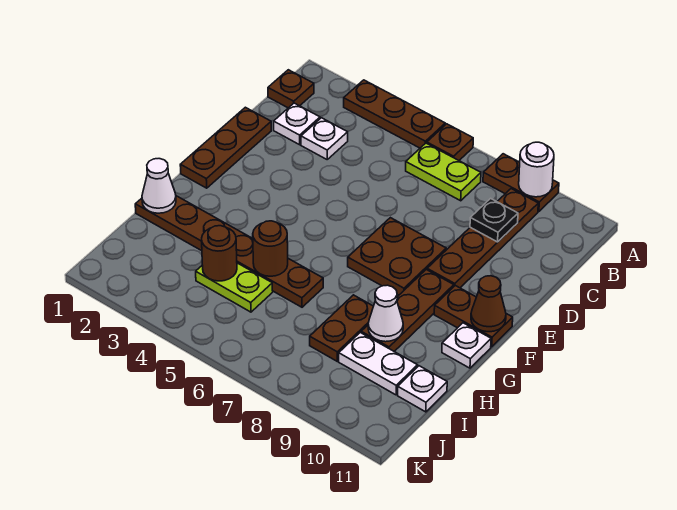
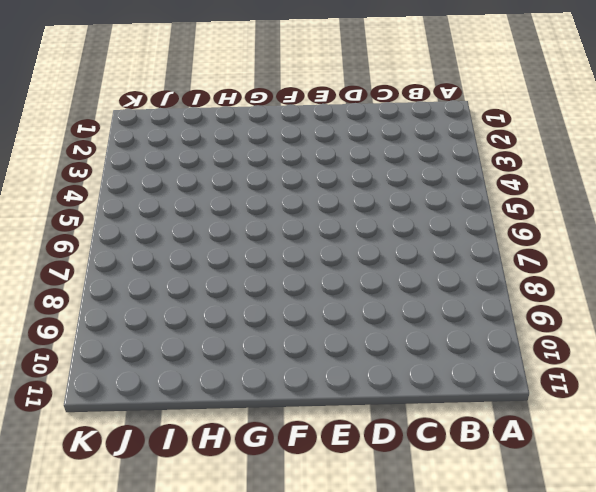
none -> brown 1x3 plate [344,80,445,148]
none -> brown 1x1 plate [427,124,473,160]
none -> brown 1x2 plate [483,154,559,212]

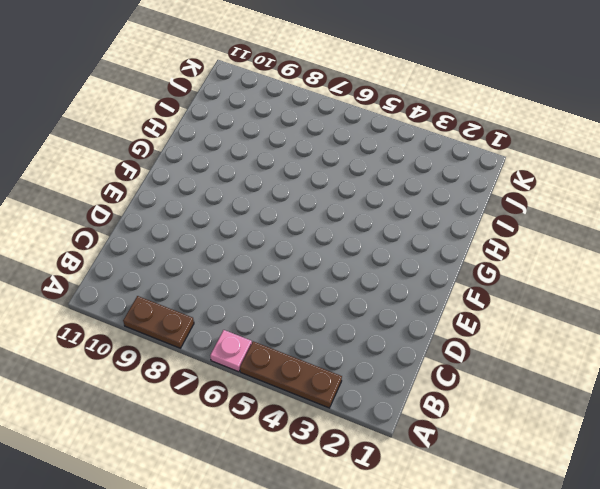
pink 1x1 plate [210,330,252,372] -> brown 1x1 plate [427,124,473,160]
none -> brown 1x1 plate [268,70,314,108]
none -> lime 1x2 plate [406,143,481,201]
none -> brown 1x4 plate [427,189,538,288]

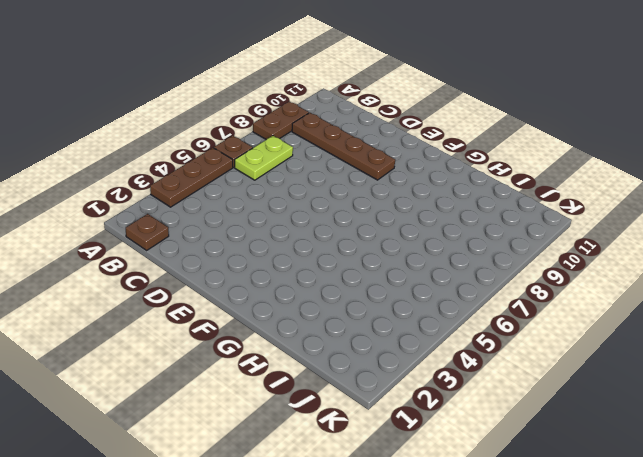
none -> white 1x1 plate [274,103,320,145]
none -> white 1x1 plate [301,118,348,159]
none -> brown 1x3 plate [180,107,271,188]

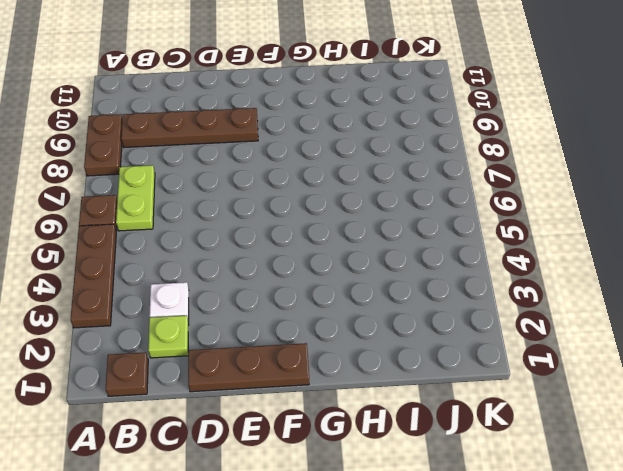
lime 1x1 plate [148,315,189,358] -> white 1x1 plate [274,103,320,145]
none -> brown 2x2 plate [348,218,446,295]
none -> brown 1x3 plate [361,270,454,351]
none -> brown 1x2 plate [434,286,513,347]

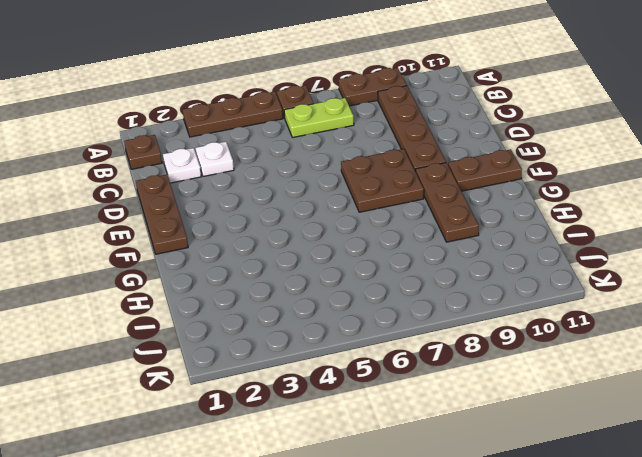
none -> white 1x1 plate [442,323,491,368]
none -> brown 1x6 plate [135,196,323,307]
none -> brown 1x2 plate [310,295,373,361]

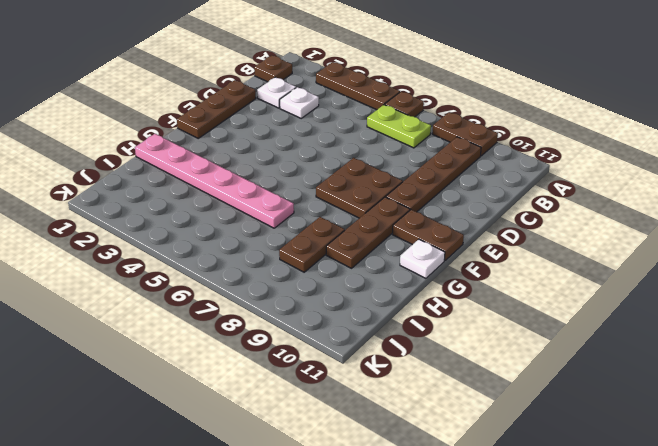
pink 1x6 plate [135,134,294,228] -> brown 1x6 plate [135,196,323,307]
none -> lime 1x2 plate [196,263,273,312]
none -> white 1x2 plate [339,333,418,395]
none -> white 1x1 plate [398,366,447,412]

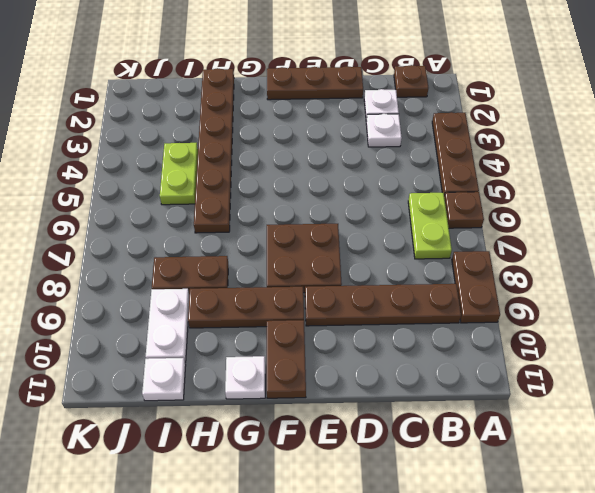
none -> white 1x1 round brick [519,142,554,197]
none -> black 1x1 plate [470,198,518,242]
none -> brown 1x1 cone [471,276,506,332]

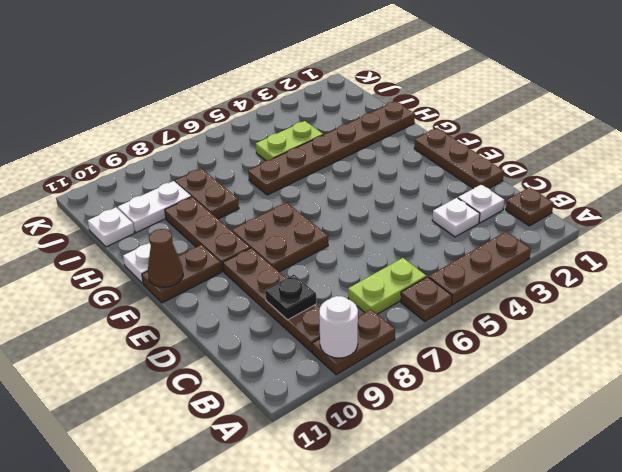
none -> white 1x1 cone [142,159,176,213]
none -> brown 1x1 round brick [253,221,288,276]
none -> white 1x1 cone [368,285,403,342]

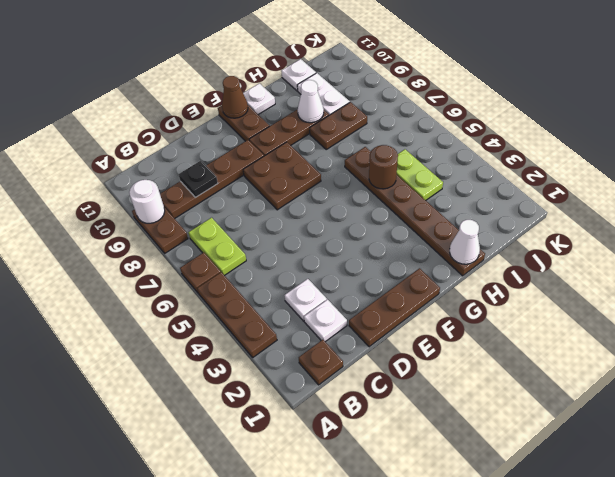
none -> brown 1x1 round brick [202,226,237,281]

